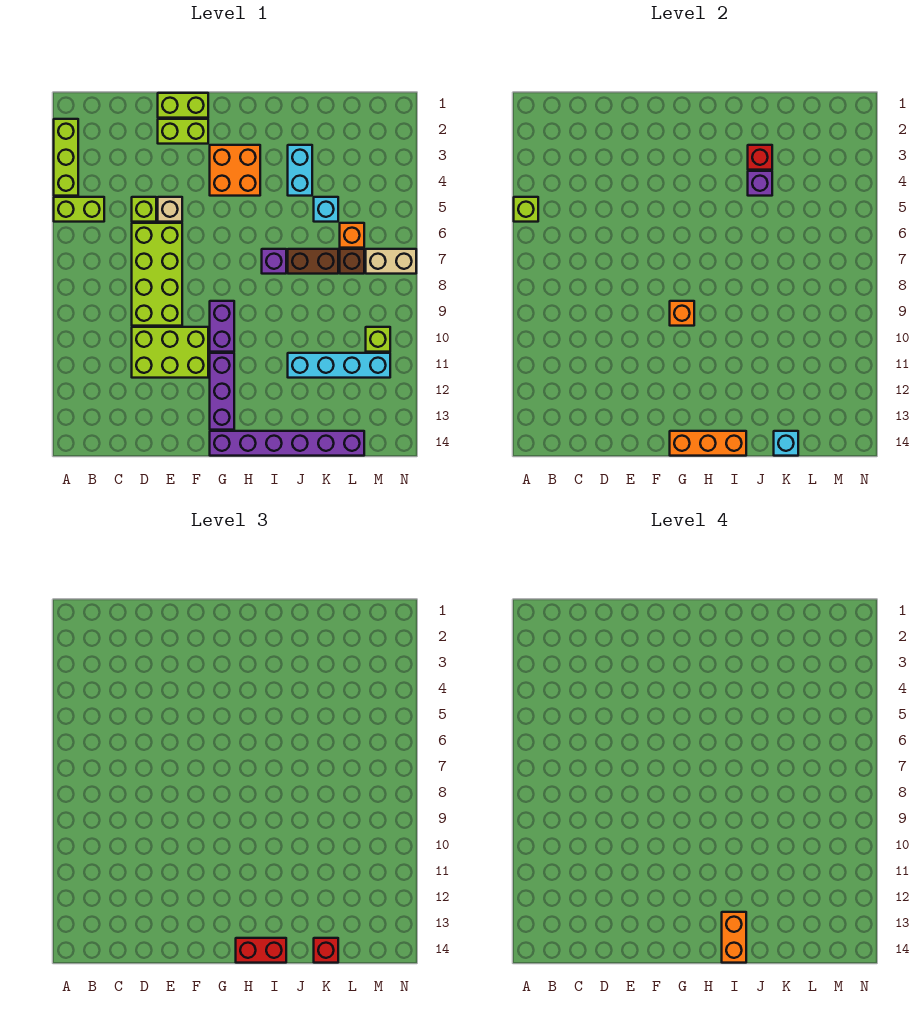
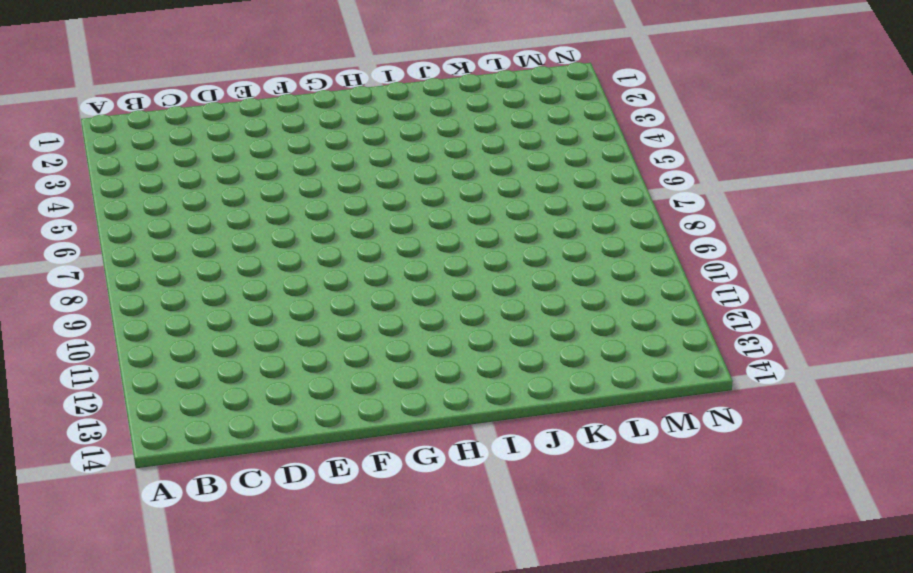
none -> lime 1x3 brick [54,119,78,196]
none -> lime 1x2 brick [54,197,104,222]
none -> lime 1x1 brick [132,197,156,222]
none -> lime 2x4 brick [132,223,182,326]

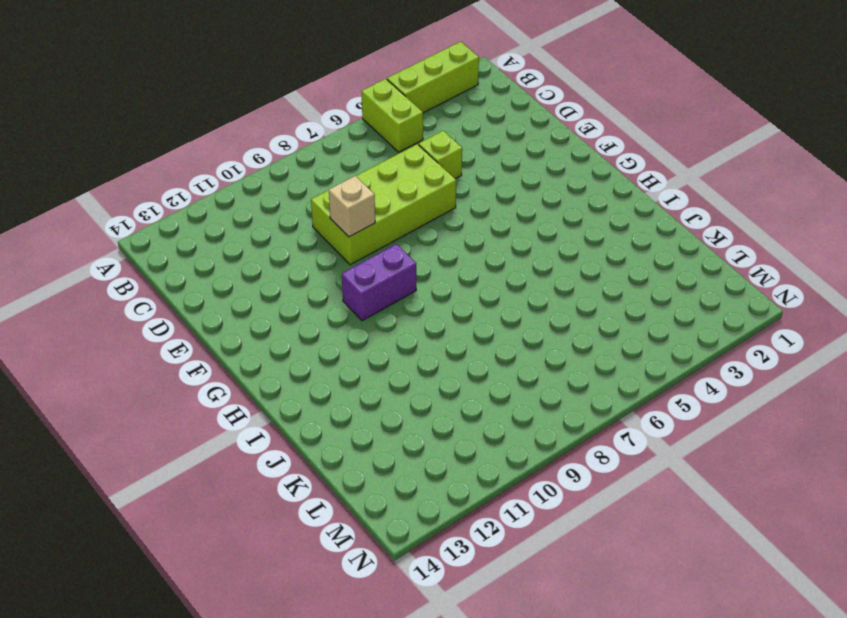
tan 1x1 brick [329,176,375,237] -> tan 1x1 brick moved to [158,197,182,222]
none -> lime 2x3 brick [132,327,208,378]
none -> lime 1x2 brick [158,93,208,118]
none -> lime 1x2 brick [158,119,208,144]
none -> orange 2x2 brick [210,145,260,196]

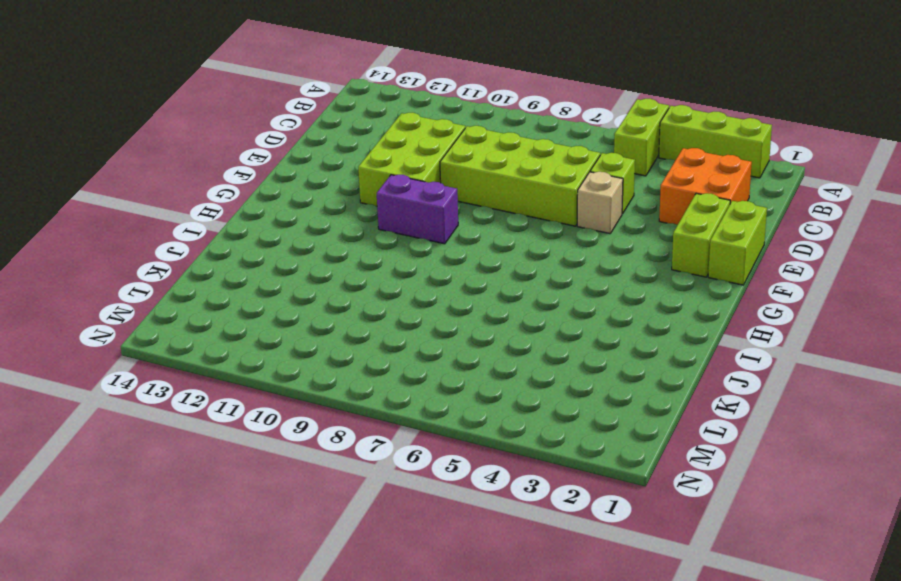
orange 2x2 brick [659,148,752,225] -> orange 2x2 brick moved to [210,145,260,196]
none -> purple 1x3 brick [210,353,234,430]
none -> purple 1x6 brick [210,431,364,456]
none -> purple 1x1 brick [262,249,286,274]
none -> cyan 1x2 brick [288,145,312,196]

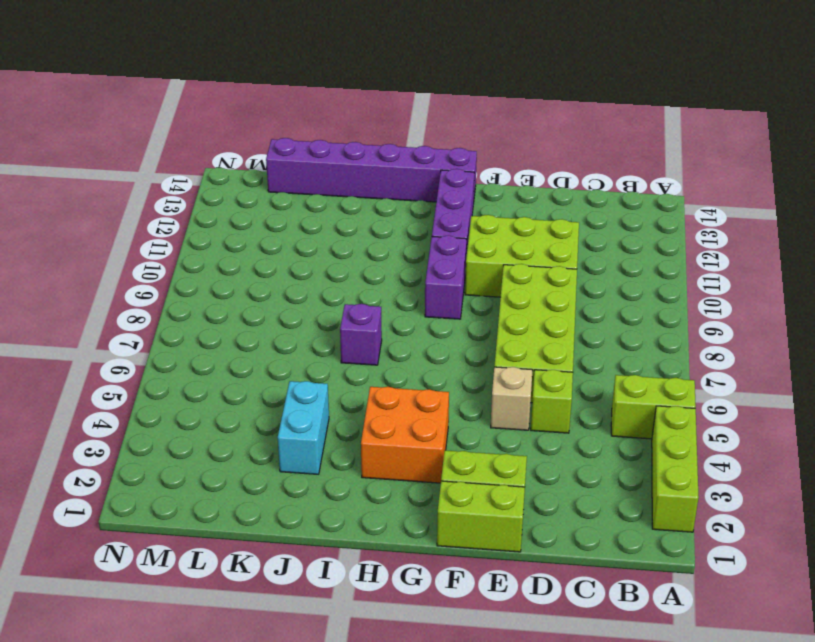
none -> brown 1x2 brick [288,249,338,274]
none -> cyan 1x4 brick [288,353,390,378]
none -> cyan 1x1 brick [314,197,338,222]
none -> orange 1x1 brick [340,223,364,248]

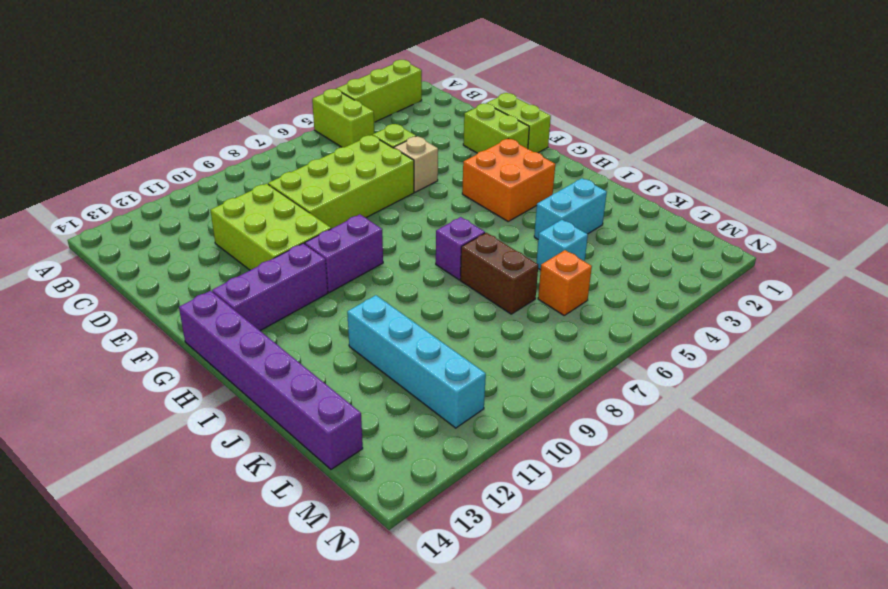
none -> brown 1x1 brick [340,249,364,274]
none -> tan 1x2 brick [366,249,416,274]
none -> lime 1x1 brick [366,327,390,352]
none -> lime 1x1 brick [514,197,538,222]

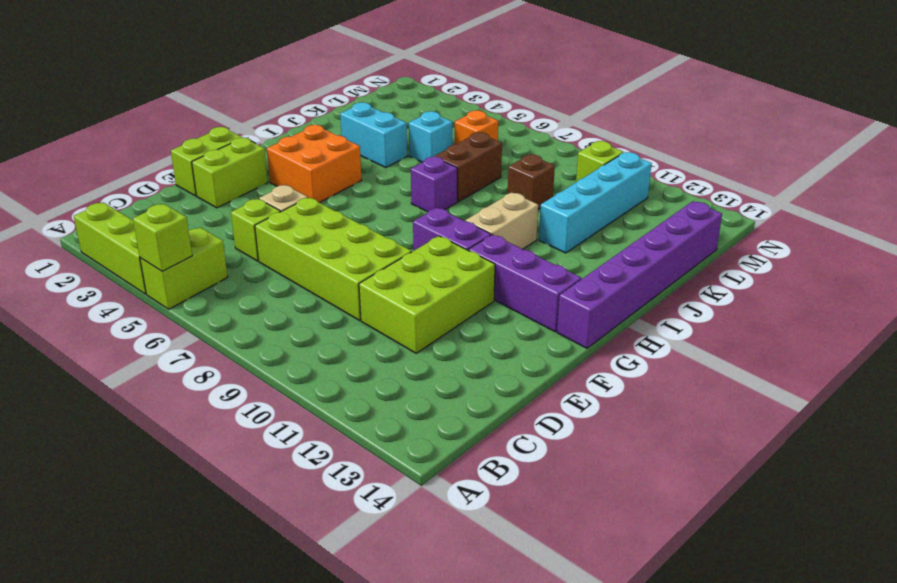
tan 1x2 brick [465,192,538,249] -> tan 1x2 brick moved to [366,249,416,274]
brown 1x1 brick [508,154,555,209] -> brown 1x1 brick moved to [340,249,364,274]
none -> orange 1x1 brick [670,301,694,326]
none -> orange 1x3 brick [670,431,746,456]
none -> red 1x1 brick [748,145,772,170]
none -> purple 1x1 brick [748,171,772,196]

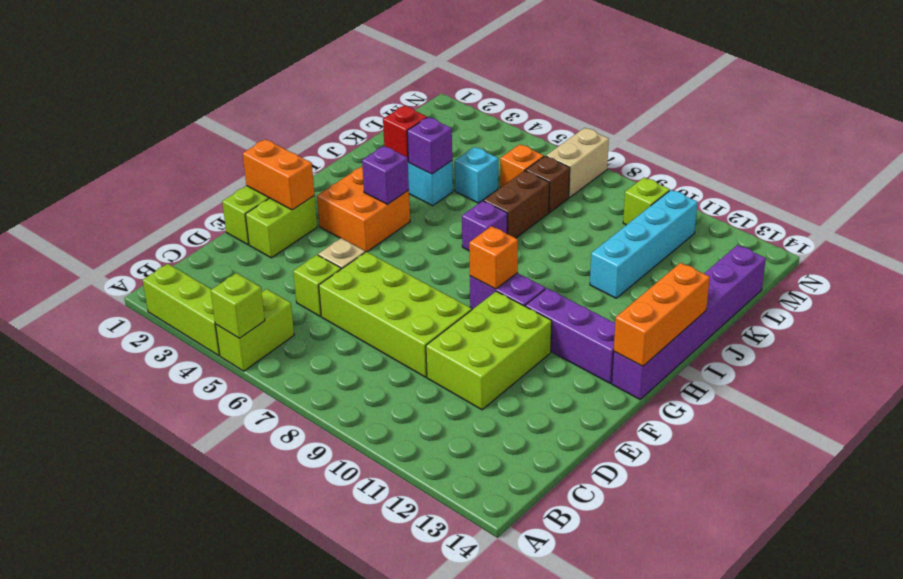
orange 1x2 brick [243,139,315,210] -> orange 1x2 brick moved to [722,912,746,963]
purple 1x1 brick [362,146,409,204] -> none
none -> cyan 1x1 brick [774,431,798,456]
none -> red 1x2 brick [236,938,286,963]
none -> red 1x1 brick [314,938,338,963]

